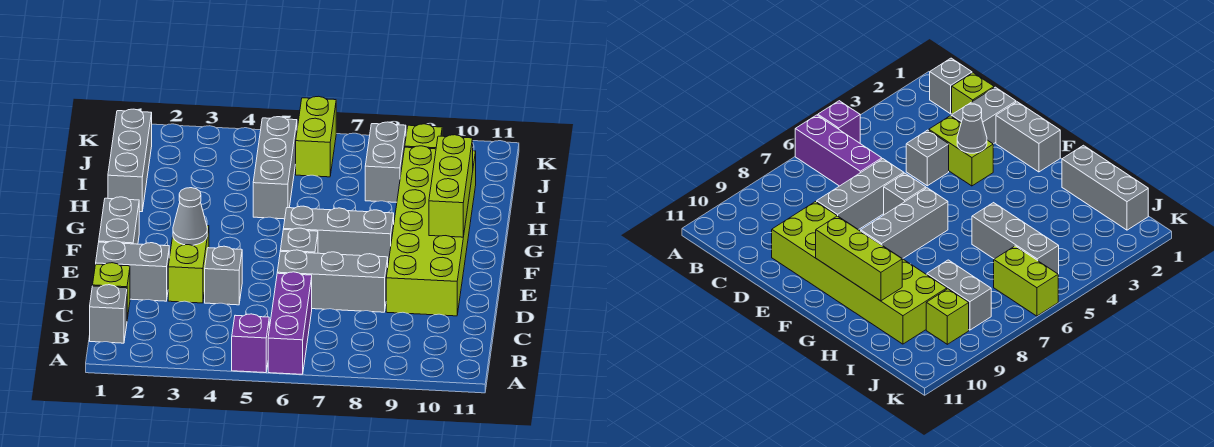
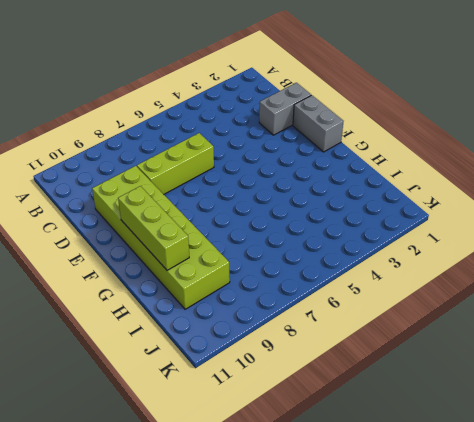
lime 1x3 brick [137,133,214,194] -> grey 1x3 brick [277,250,388,312]
none -> purple 1x1 brick [232,314,269,373]
none -> purple 1x3 brick [268,272,312,374]
none -> grey 1x1 brick [90,285,127,343]

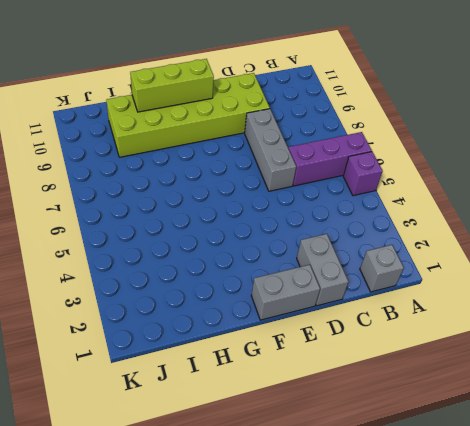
none -> lime 1x1 brick [93,263,130,319]
none -> lime 1x2 brick [168,226,209,303]
none -> grey 1x1 brick [205,246,242,305]

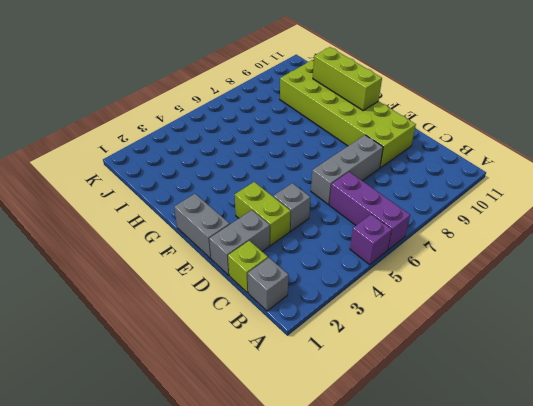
none -> grey 1x1 brick [280,228,318,253]
none -> grey 1x3 brick [283,206,394,263]
none -> grey 1x3 brick [108,109,152,212]

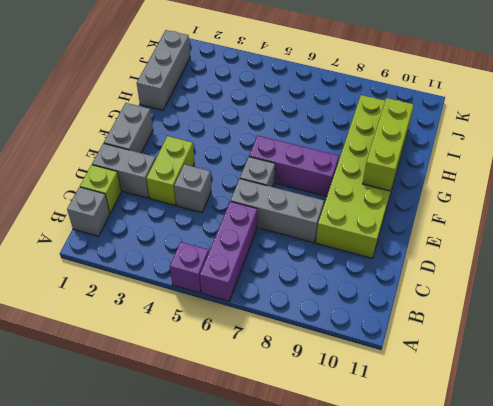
purple 1x3 brick [249,136,339,196] -> grey 1x3 brick [283,206,394,263]
none -> grey 1x3 brick [253,117,297,219]
none -> grey 1x2 brick [365,122,406,202]
none -> lime 1x2 brick [296,96,336,177]

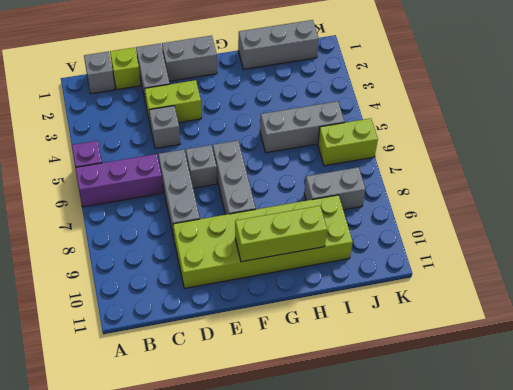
none -> lime 1x1 brick [405,124,442,149]
none -> grey 1x1 cone [173,188,207,245]

